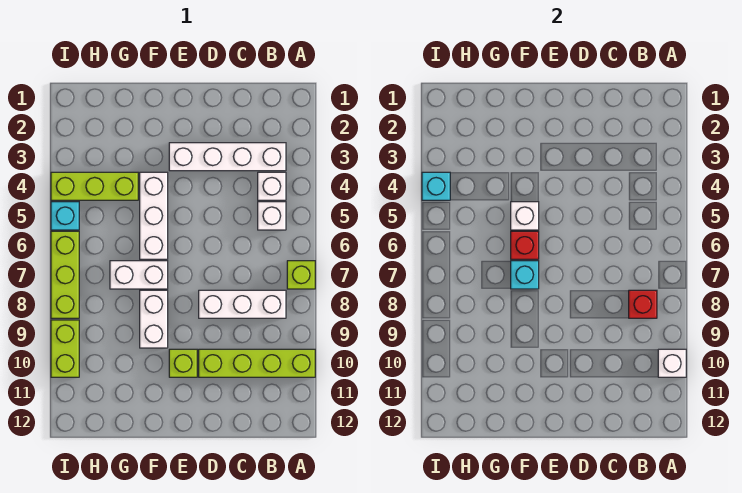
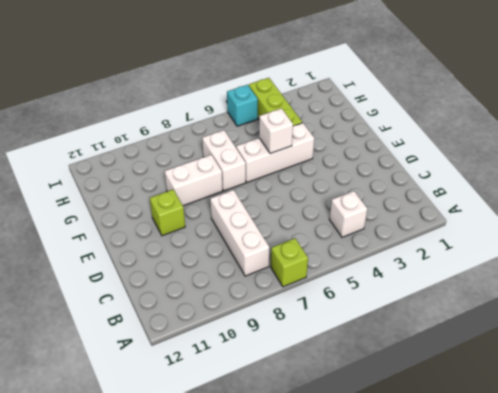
none -> lime 1x4 brick [199,349,315,377]
none -> white 1x4 brick [169,143,286,171]
none -> white 1x1 brick [258,202,286,230]

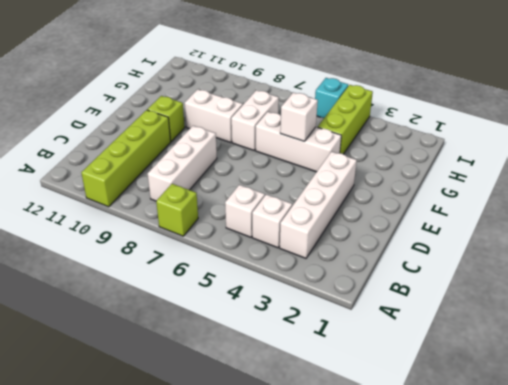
none -> lime 1x3 brick [51,231,79,318]
none -> lime 1x2 brick [51,320,79,377]
none -> white 1x1 brick [658,349,686,377]

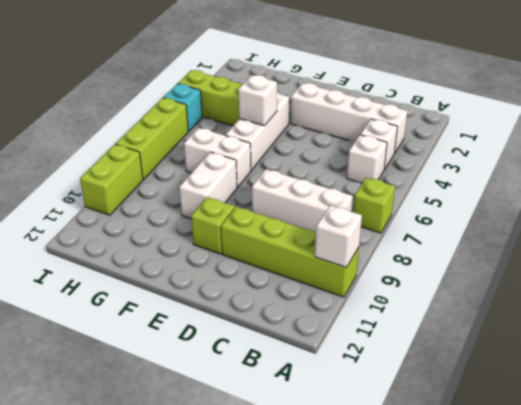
none -> red 1x1 brick [629,290,657,318]
none -> red 1x1 brick [511,231,539,259]
none -> cyan 1x1 brick [511,261,539,289]

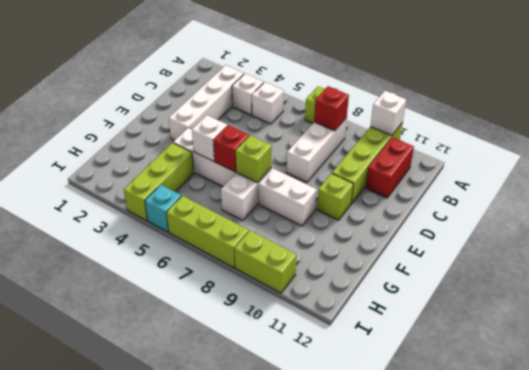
red 1x2 brick [366,137,414,198] -> none
lime 1x1 brick [236,135,272,183] -> cyan 1x1 brick [511,261,539,289]
none -> cyan 1x1 brick [422,172,450,200]

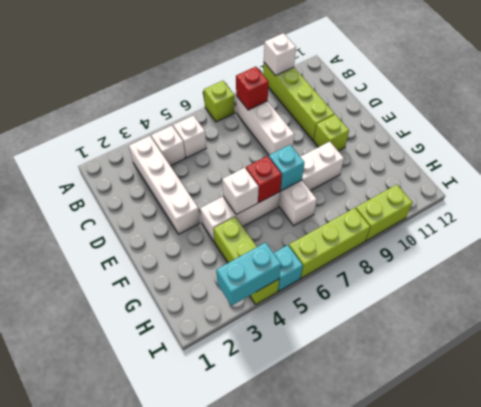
cyan 1x2 brick [216,242,281,306] -> cyan 1x1 brick [422,172,450,200]

